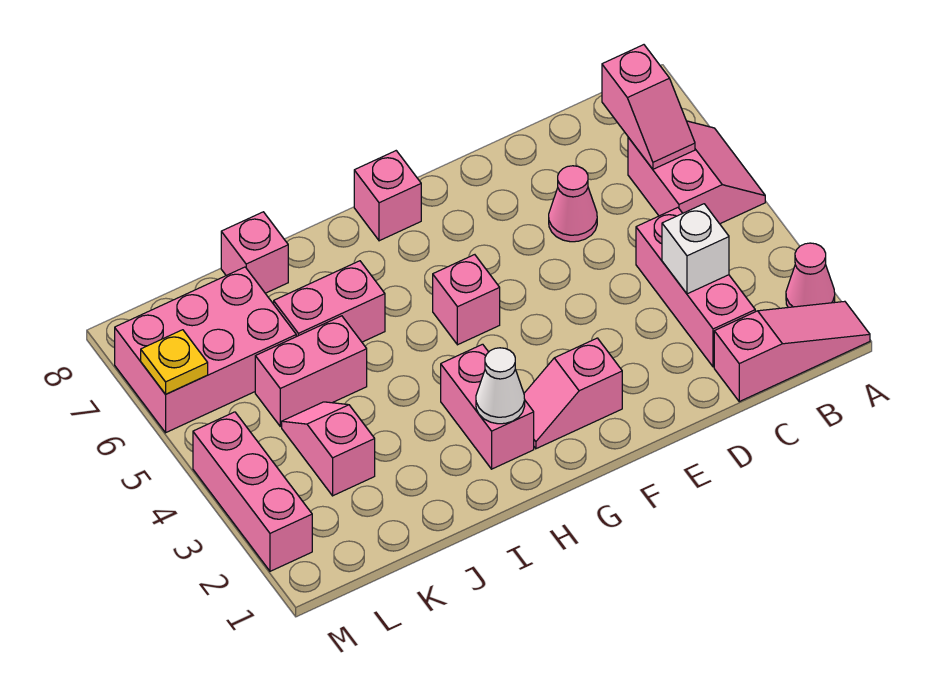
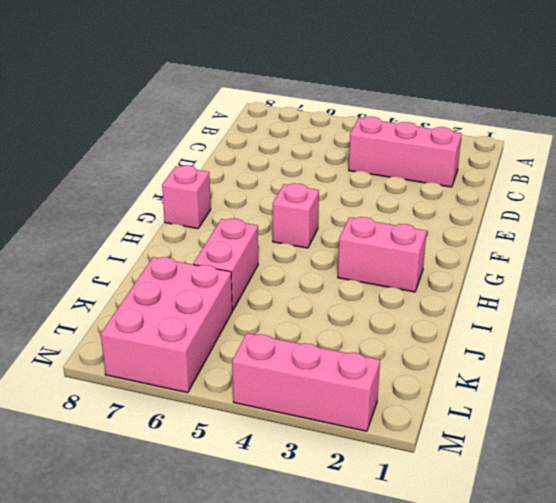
none -> pink 1x3 slope [714,301,870,402]
none -> pink 1x1 cone [786,243,835,307]
none -> pink 2x2 slope [628,121,765,224]

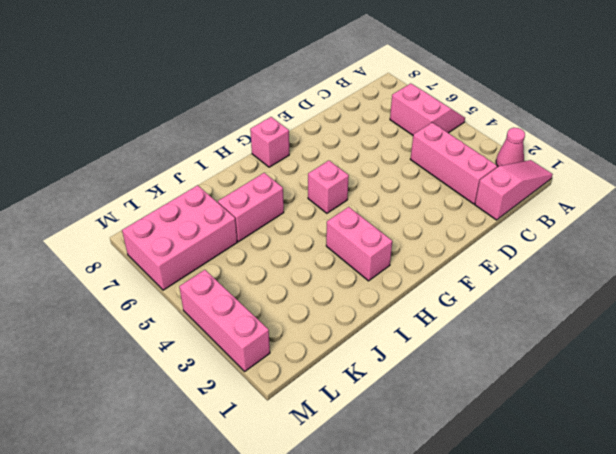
none -> pink 1x1 cone [549,166,597,242]
none -> pink 1x2 slope [524,338,622,449]
none -> pink 1x2 brick [255,316,367,426]

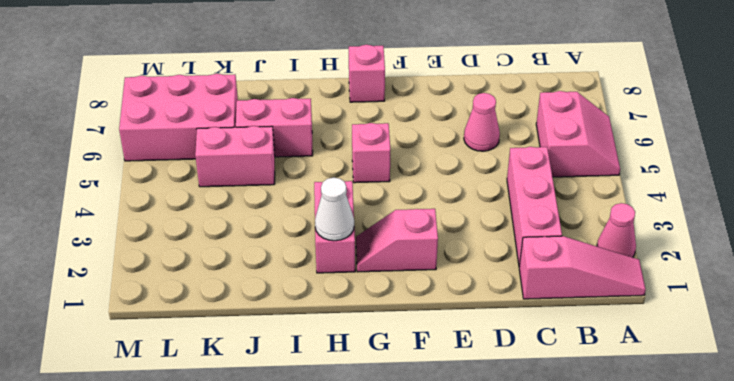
none -> pink 1x1 brick [221,212,288,293]
none -> pink 1x2 slope [282,402,375,496]
none -> pink 1x3 brick [193,412,312,571]

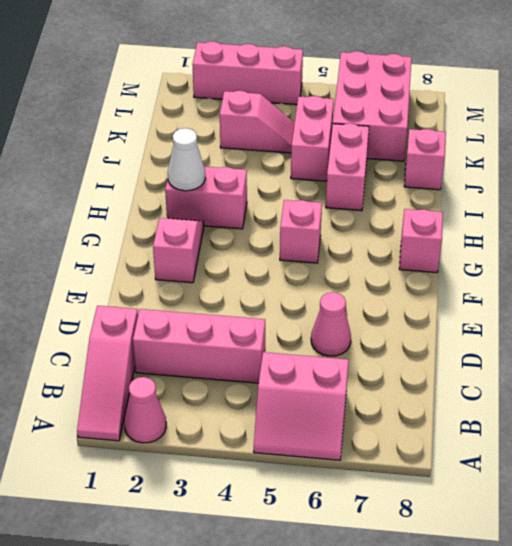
none -> pink 1x2 slope [602,45,695,169]
none -> white 1x1 brick [662,204,729,294]
none -> yellow 1x1 plate [141,330,208,394]

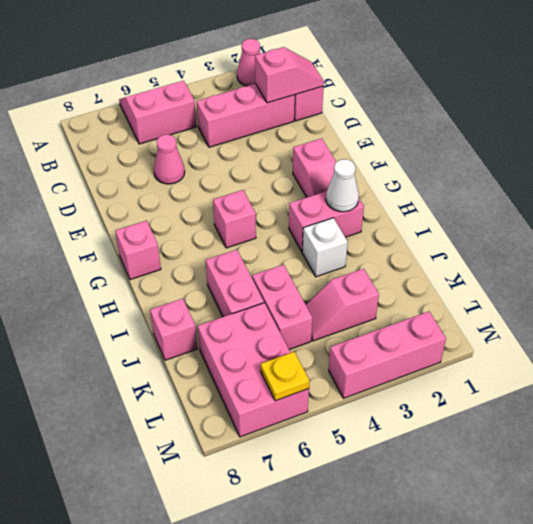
pink 1x2 slope [255,47,324,103] -> pink 1x2 slope moved to [602,45,695,169]
white 1x1 brick [302,218,348,277] -> white 1x1 brick moved to [662,204,729,294]

